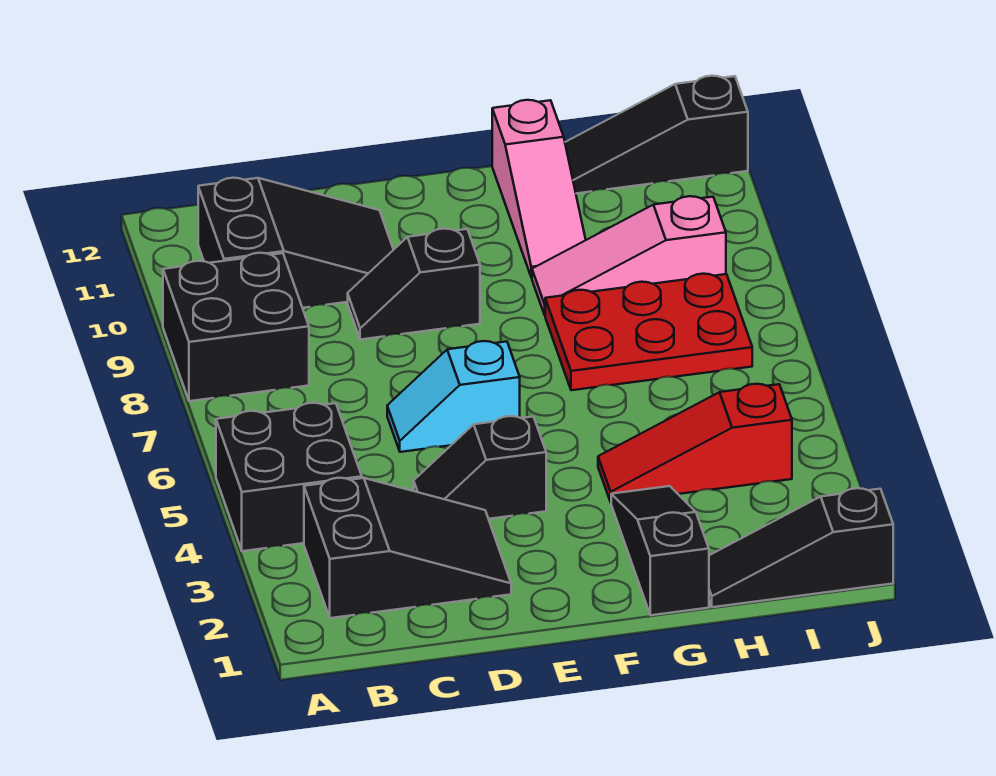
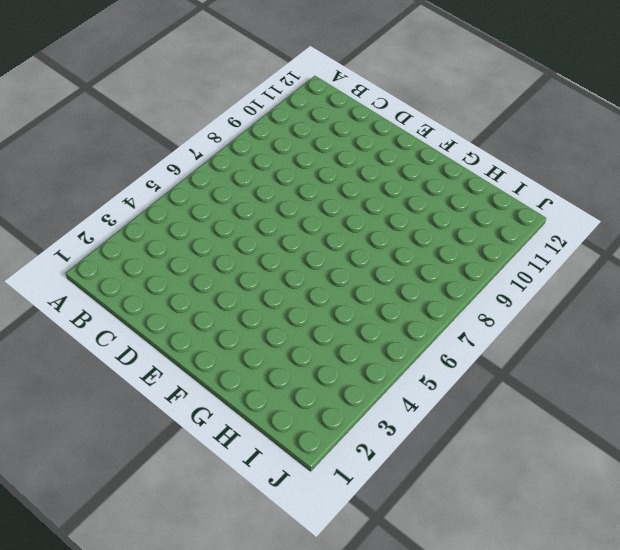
none -> black 2x2 brick [216,403,362,551]
none -> black 2x2 brick [163,253,309,401]
none -> black 2x3 slope [304,478,511,618]

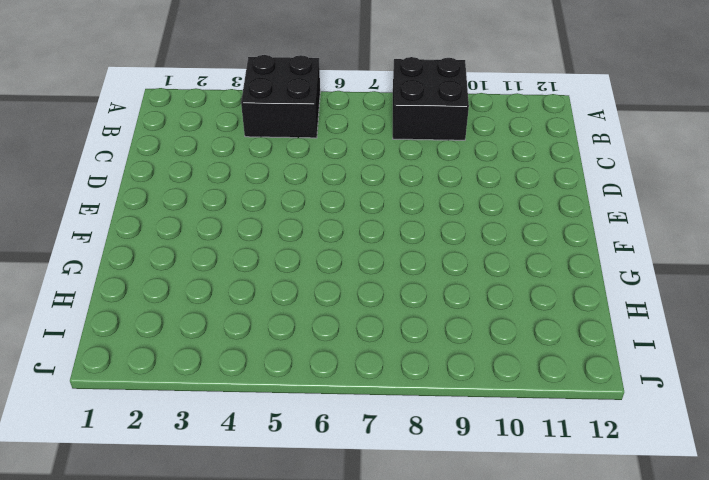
none -> black 2x3 slope [304,478,511,618]
none -> black 2x3 slope [198,178,393,308]
none -> black 1x2 slope [414,416,546,519]

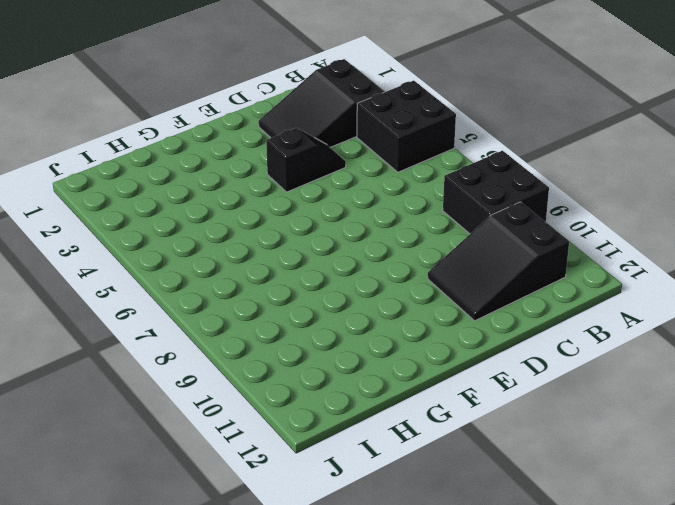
none -> cyan 1x2 slope [387,341,520,452]
none -> black 1x2 slope [348,229,480,340]
none -> black 1x3 slope [611,486,709,615]

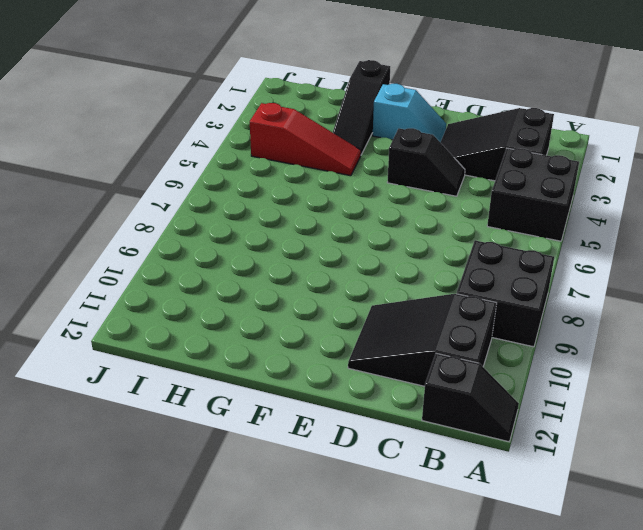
black 1x2 slope [422,353,519,442] -> black 1x2 slope moved to [348,229,480,340]
cyan 1x2 slope [373,84,446,142] -> cyan 1x2 slope moved to [387,341,520,452]
none -> red 2x3 plate [545,274,752,390]
none -> pink 1x3 slope [532,196,726,315]
none -> pink 1x3 slope [492,100,586,278]

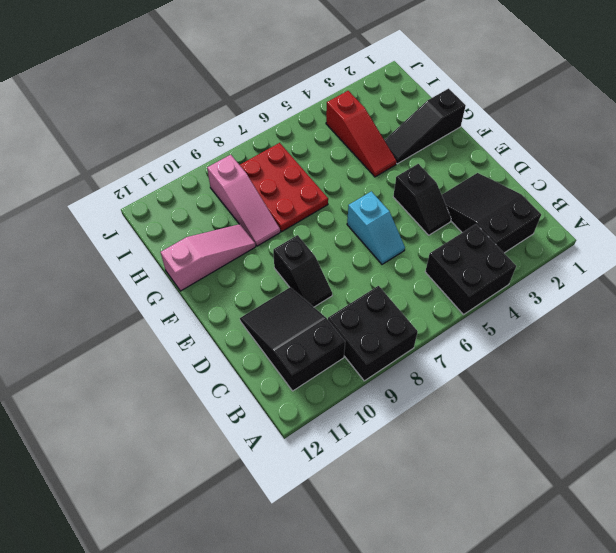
none -> black 1x3 slope [709,488,893,607]
none -> black 1x3 slope [565,76,748,193]

